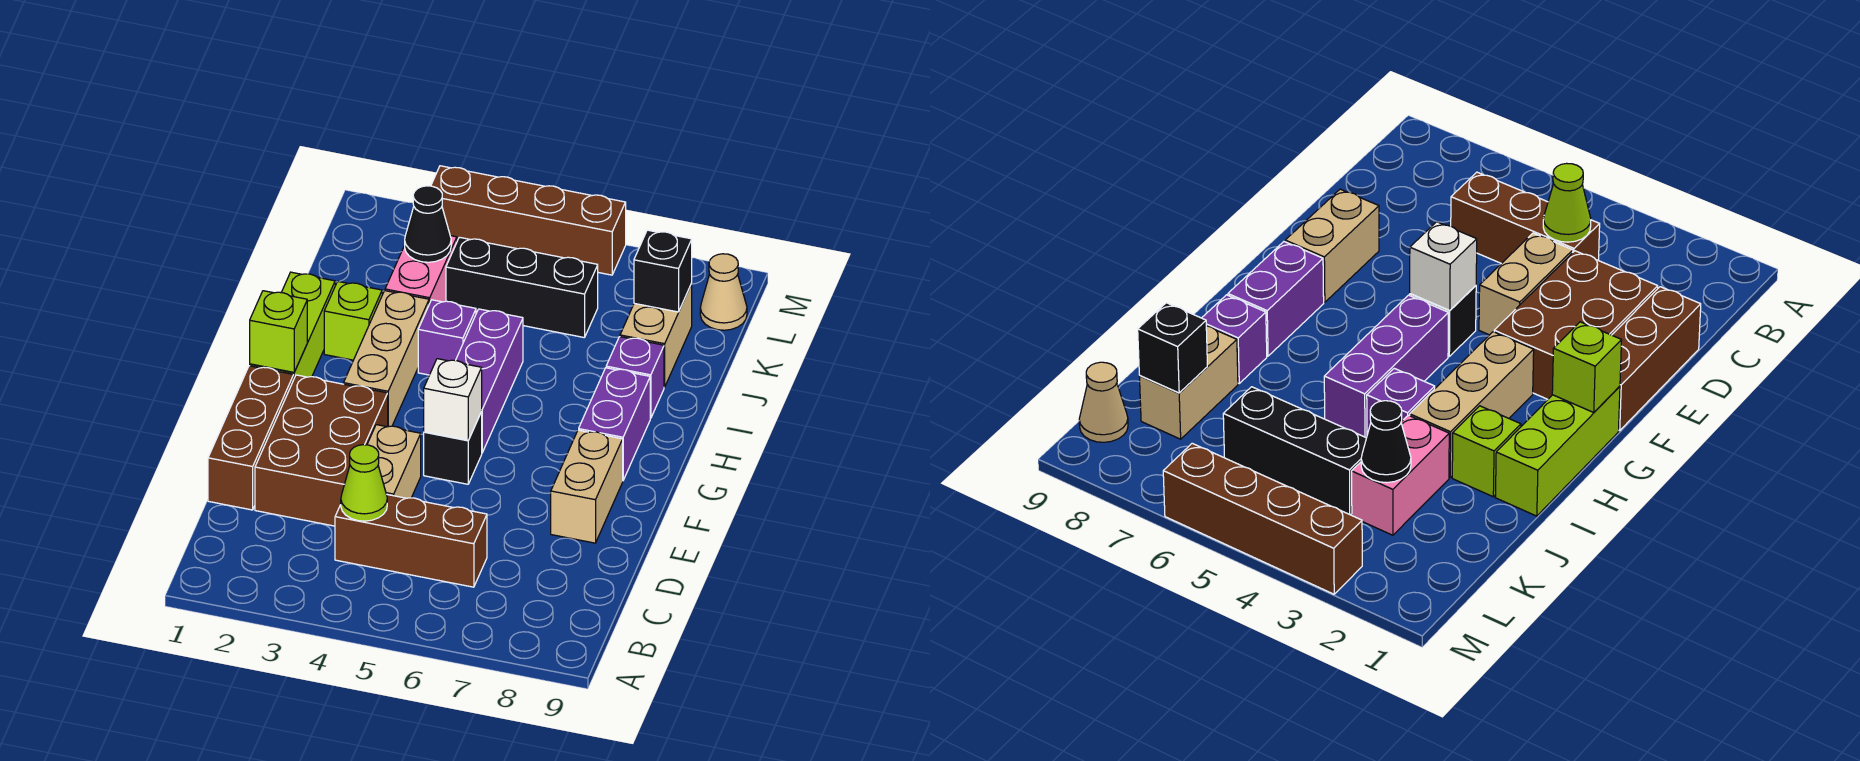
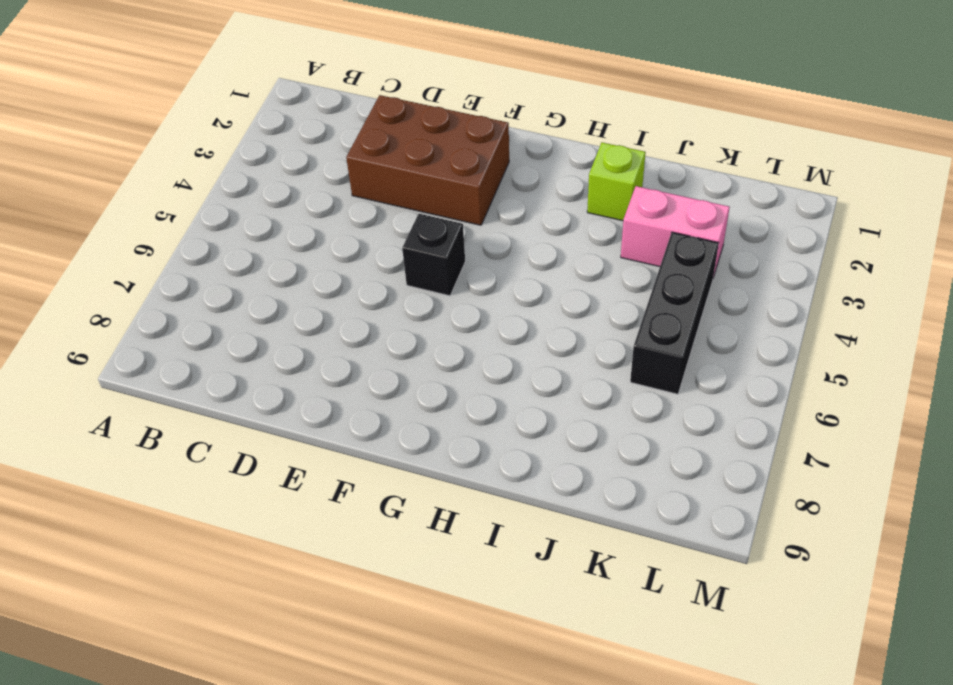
none -> brown 1x3 brick [335,495,487,587]
none -> brown 1x3 brick [208,366,294,510]
none -> tan 1x2 brick [367,425,421,498]

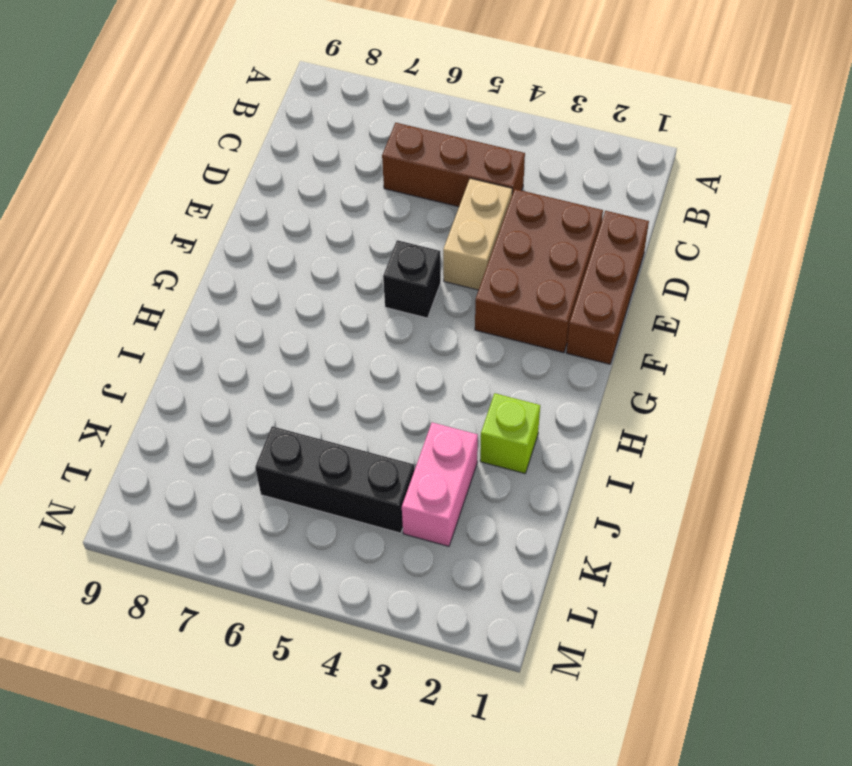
none -> tan 1x2 brick [551,430,623,543]
none -> lime 1x3 brick [250,272,335,378]
none -> tan 1x3 brick [344,291,429,427]

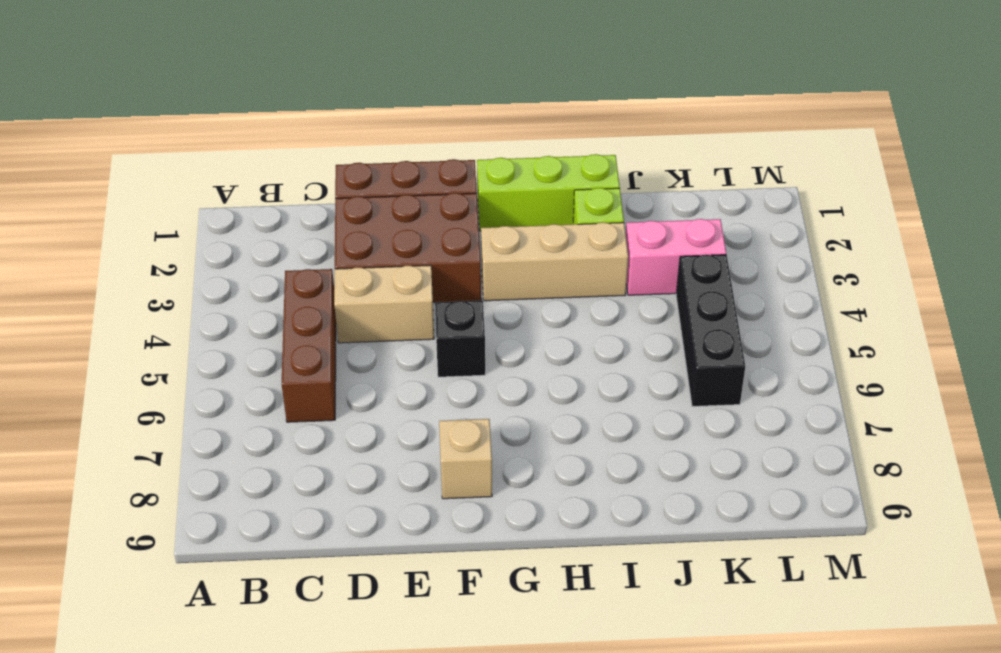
tan 1x1 brick [439,419,492,499] -> tan 1x2 brick [551,430,623,543]
none -> purple 1x3 brick [456,309,523,452]
none -> purple 1x2 brick [579,368,650,480]
none -> purple 1x1 brick [418,300,476,375]

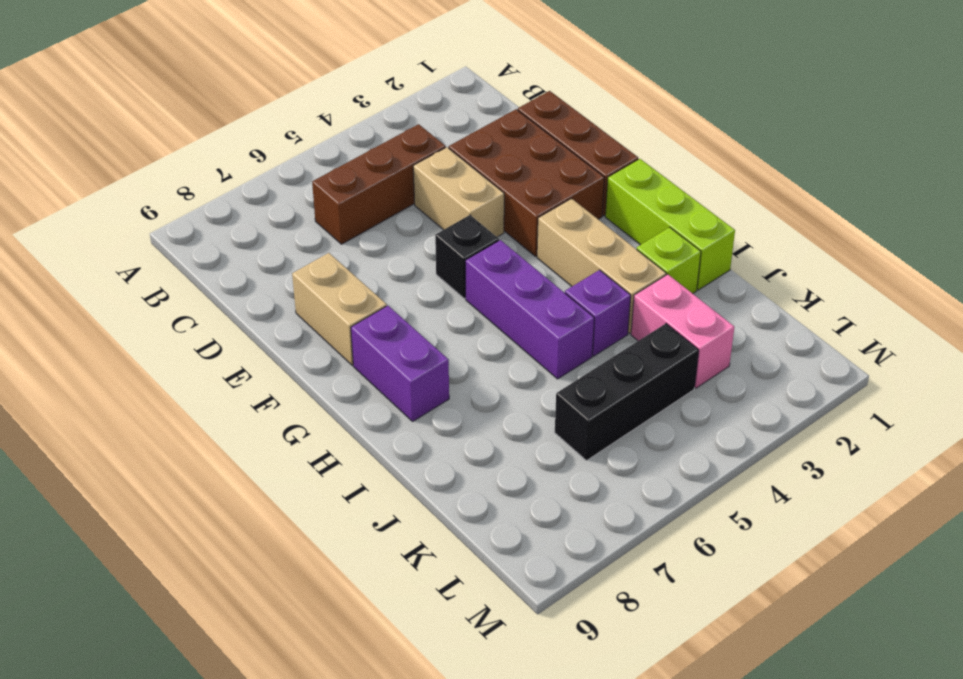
none -> purple 1x1 brick [606,337,664,418]
none -> tan 1x2 brick [620,283,692,387]
none -> tan 1x1 cone [700,254,747,330]

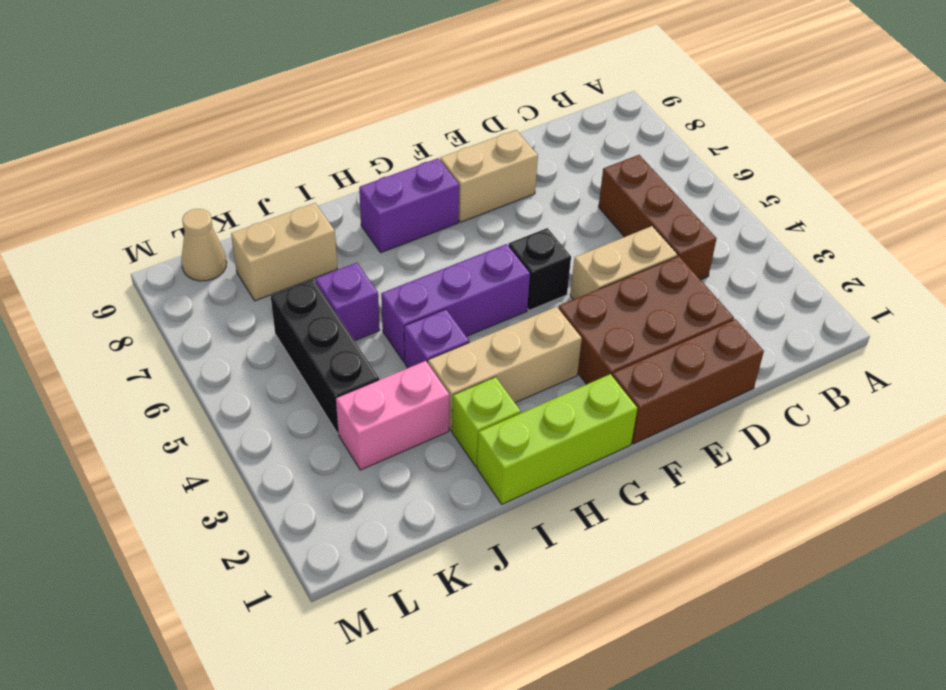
purple 1x1 brick [315,263,380,341] -> purple 1x1 brick moved to [606,337,664,418]
none -> brown 1x4 brick [431,166,626,275]
none -> lime 1x1 cone [341,445,387,521]
none -> white 1x1 brick [424,359,482,440]

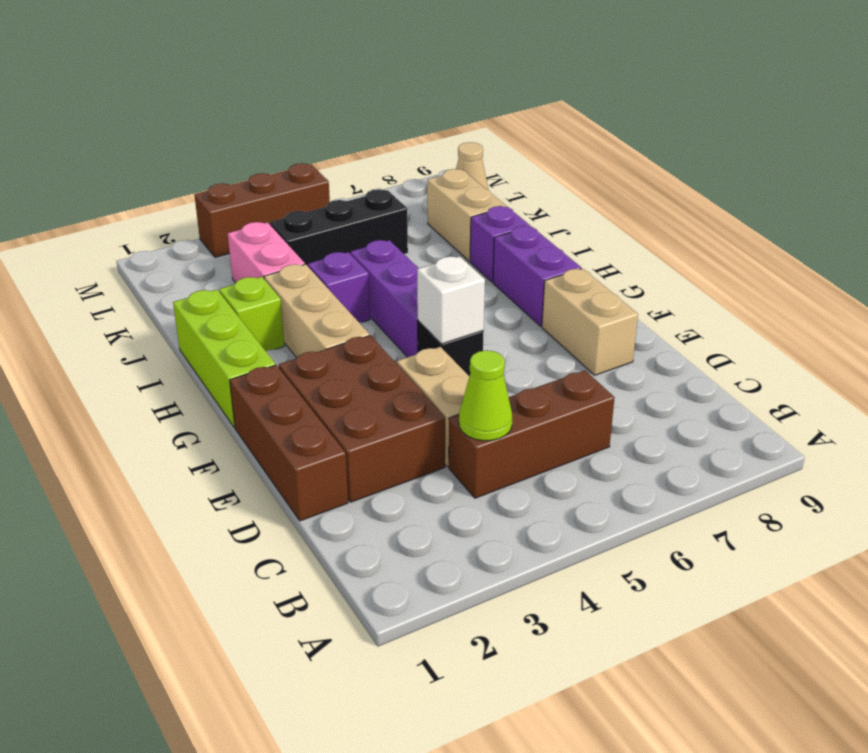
brown 1x3 brick [194,163,330,257] -> brown 1x4 brick [431,166,626,275]
none -> lime 1x1 brick [250,291,307,372]
none -> black 1x1 cone [405,186,451,262]
none -> black 1x1 brick [634,230,692,312]

